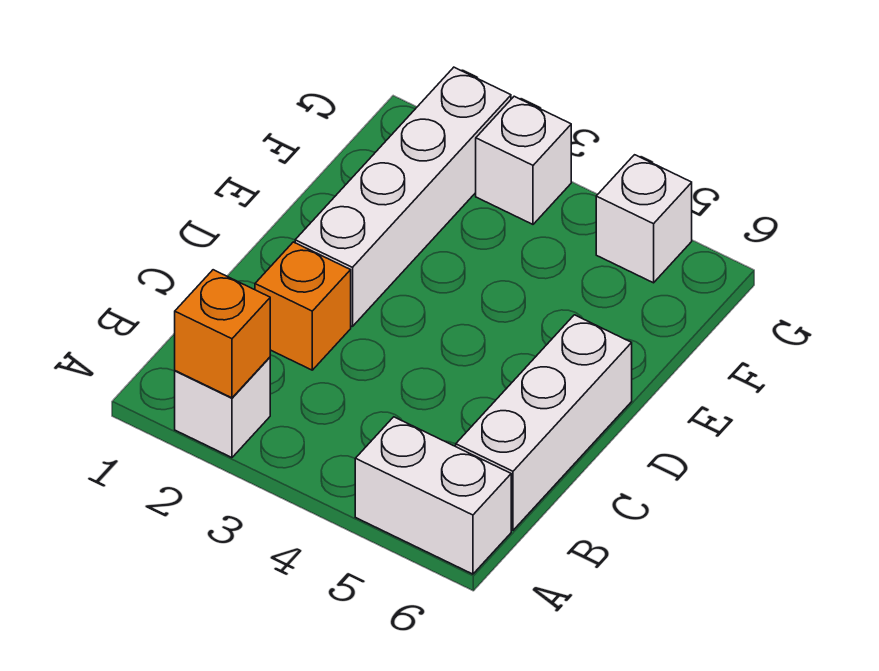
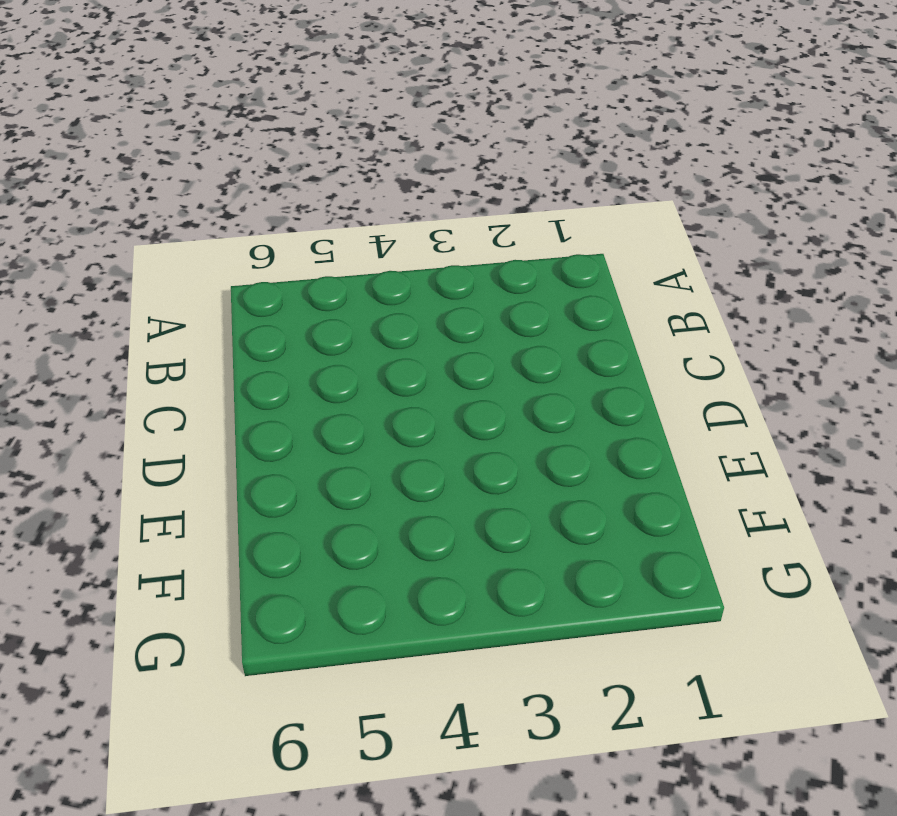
none -> white 1x1 brick [175,357,270,458]
none -> white 1x2 brick [355,417,511,574]

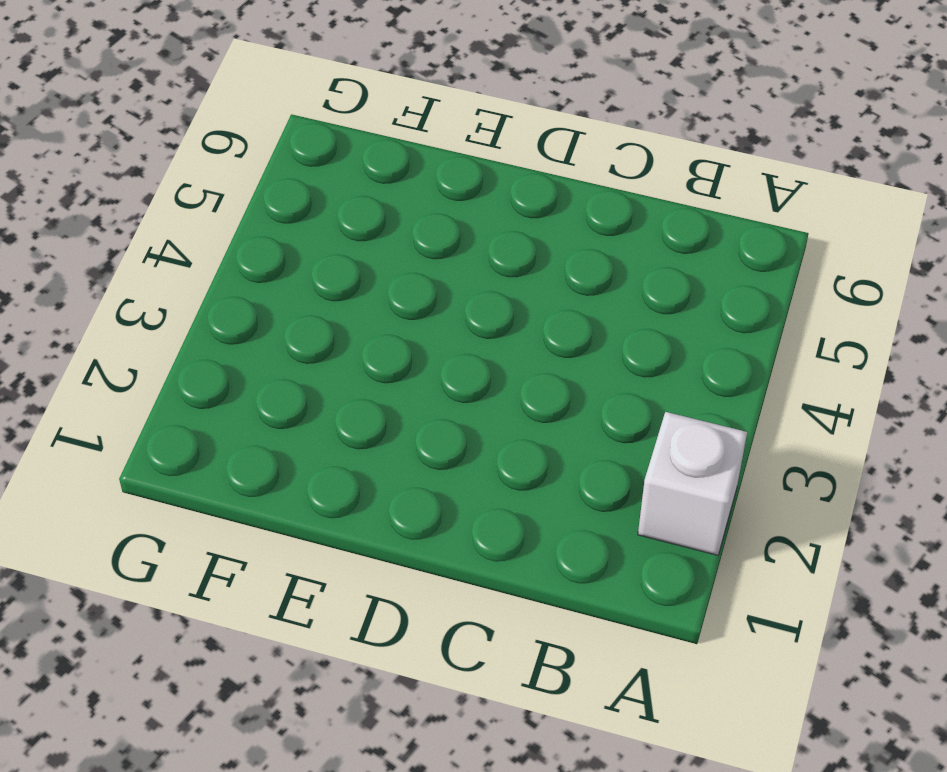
none -> white 1x2 brick [355,417,511,574]
none -> white 1x3 brick [456,315,632,530]

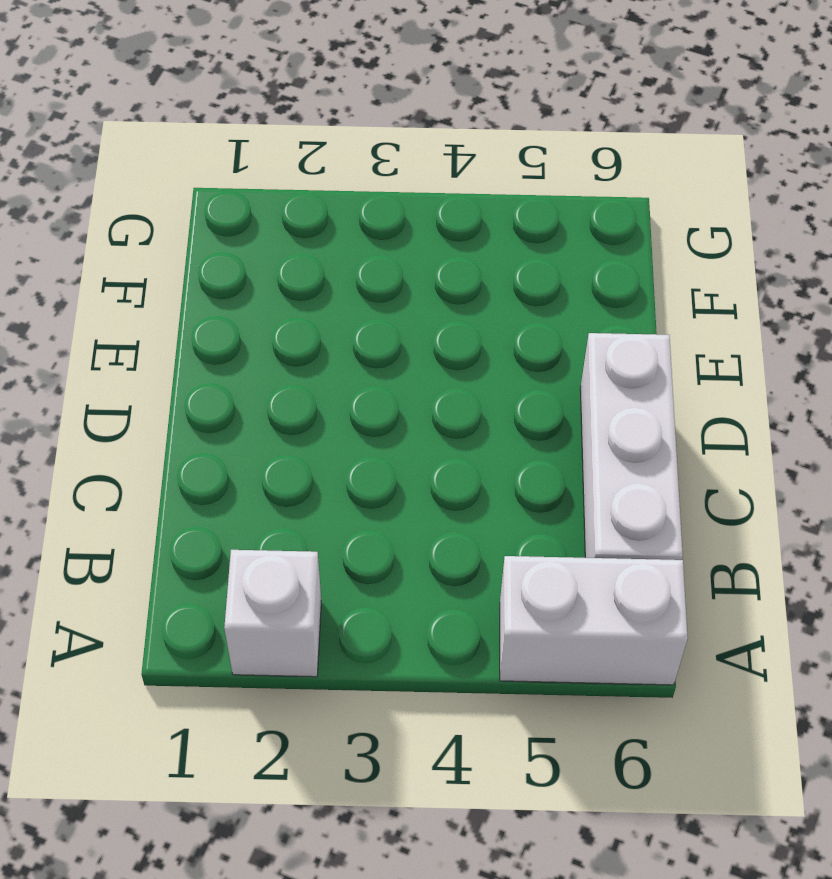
none -> orange 1x1 brick [255,242,351,370]
none -> white 1x4 brick [295,67,511,327]

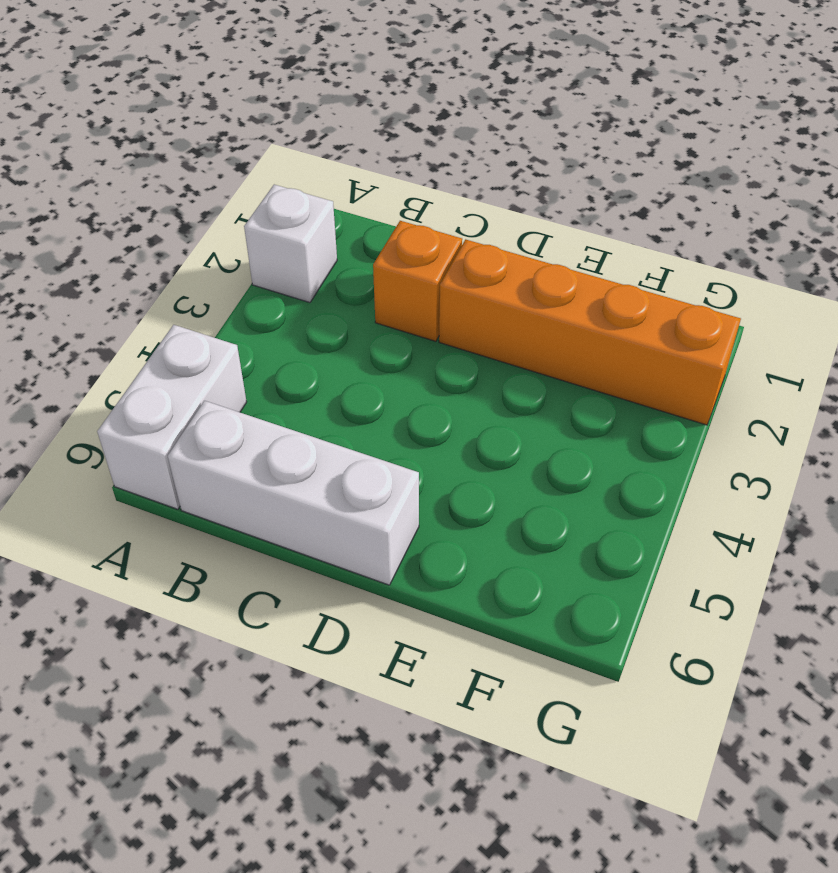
orange 1x4 brick [439,239,741,425] -> white 1x4 brick [295,67,511,327]
none -> white 1x1 brick [476,96,571,224]
none -> white 1x1 brick [596,155,692,283]

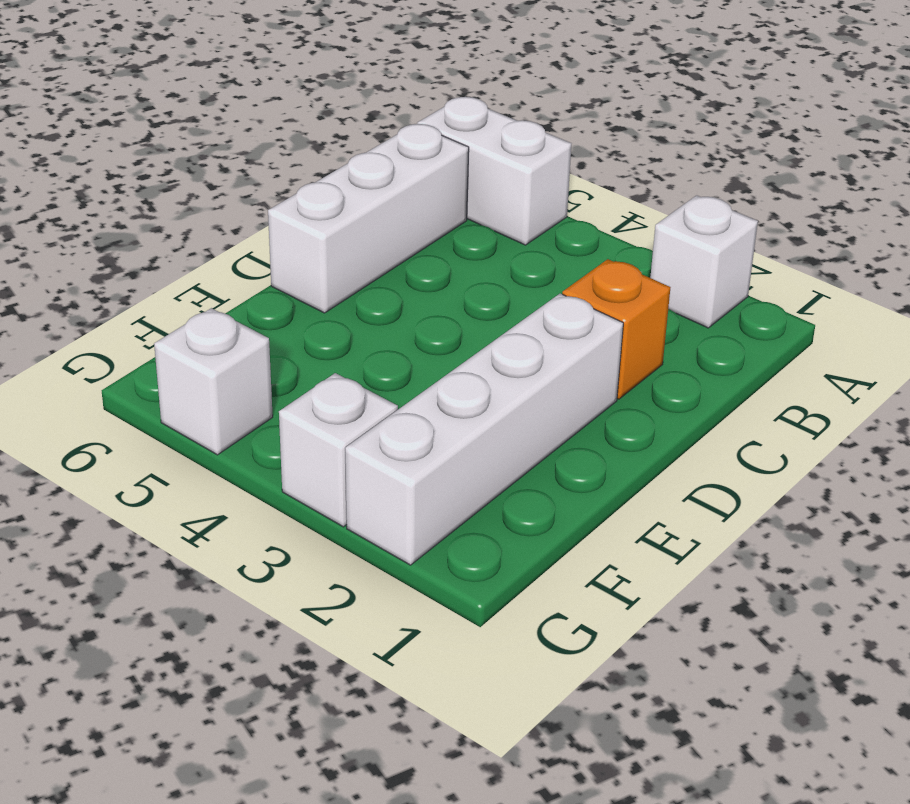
none -> orange 1x1 brick [175,270,270,398]

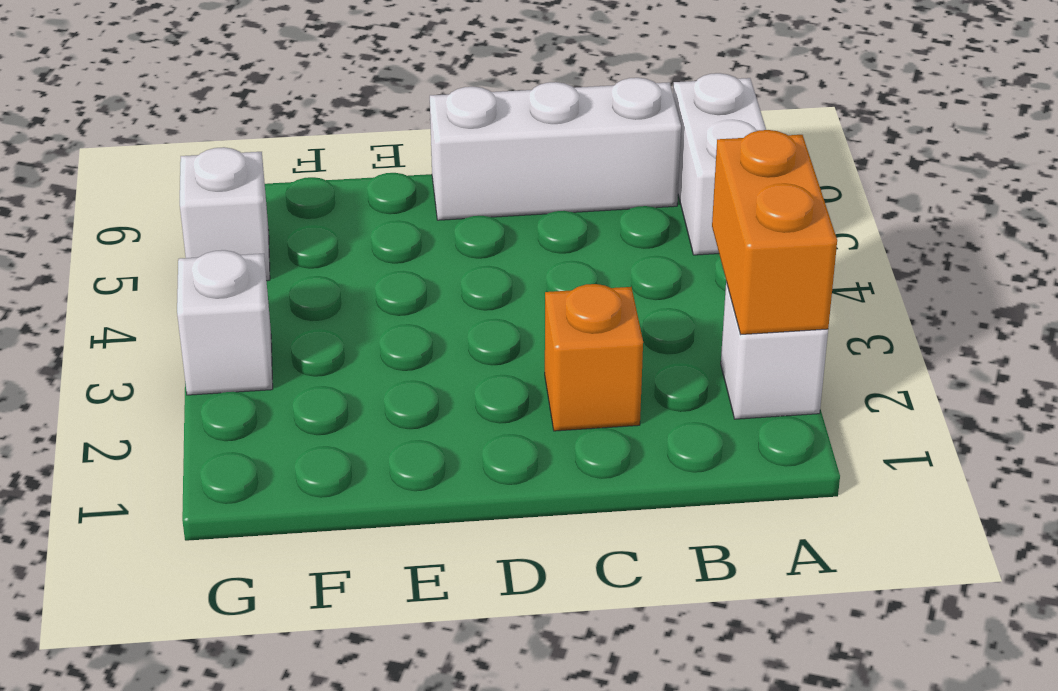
orange 1x2 brick [712,130,837,334] -> orange 1x1 brick [175,270,270,398]
none -> white 1x4 brick [295,67,511,327]

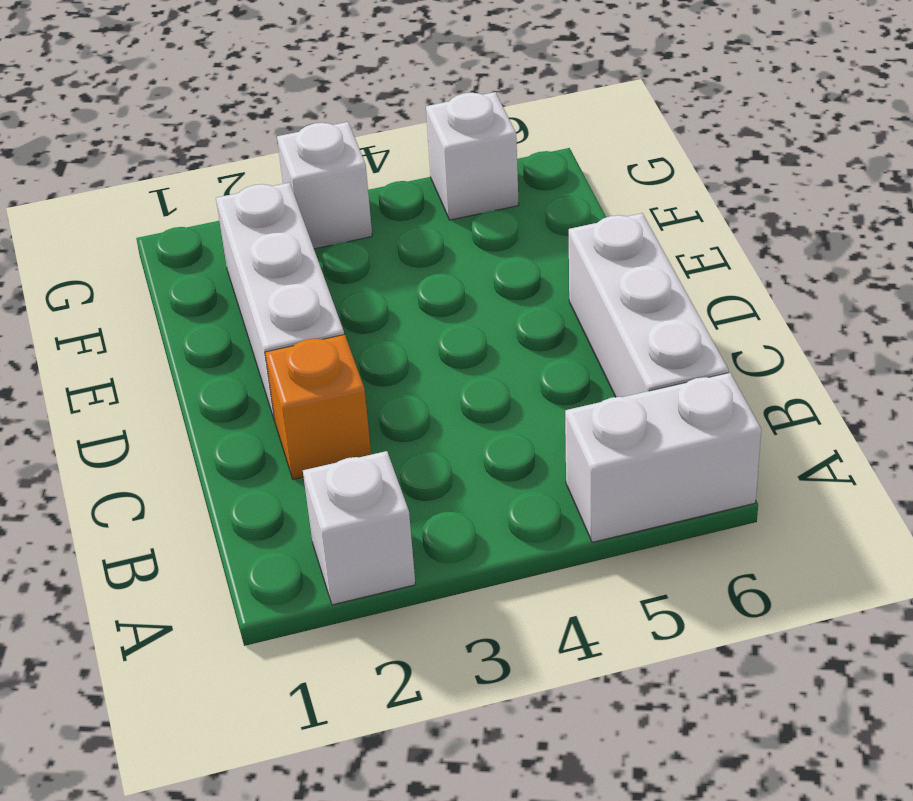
white 1x3 brick [216,183,344,421] -> white 1x4 brick [295,67,511,327]
none -> orange 1x1 brick [175,270,270,398]

